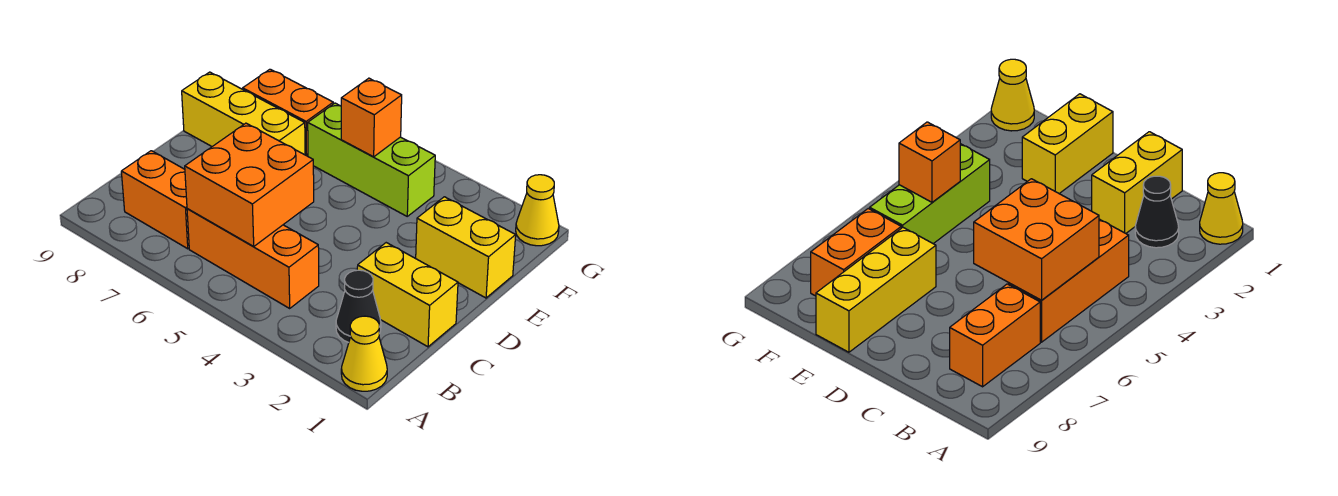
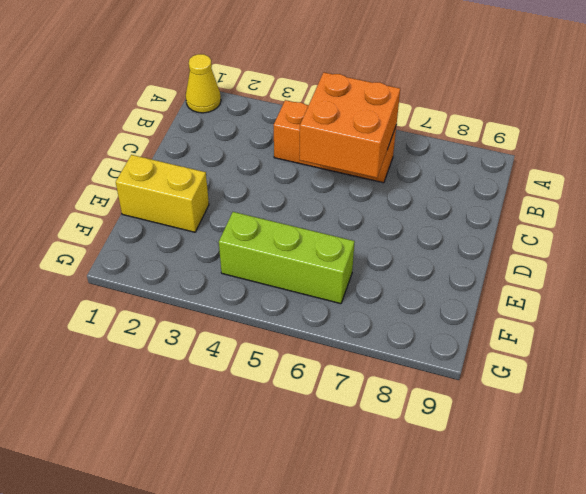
none -> black 1x1 cone [336,270,381,342]
none -> orange 1x2 brick [121,151,189,249]
none -> yellow 1x2 brick [357,243,458,347]

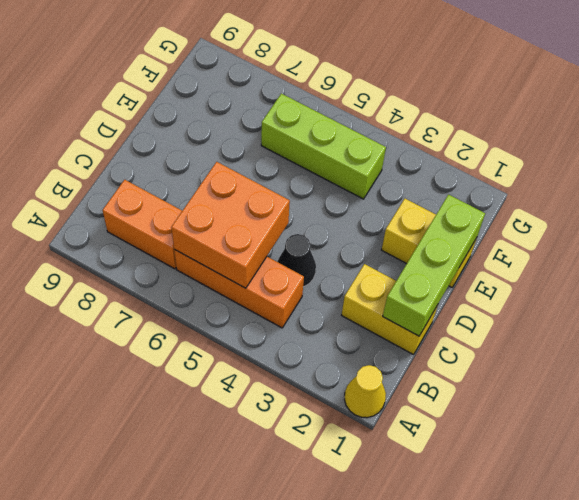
lime 1x3 brick [383,195,485,336] -> none
black 1x1 cone [278,234,316,287] -> black 1x1 cone moved to [336,270,381,342]
none -> yellow 1x3 brick [182,72,305,155]
none -> orange 1x2 brick [243,69,333,156]
none -> yellow 1x1 cone [516,175,559,246]

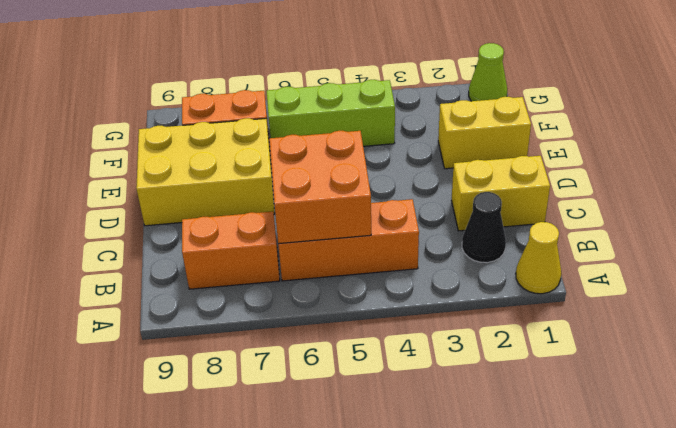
yellow 2x3 brick [136,118,275,226] -> yellow 1x3 brick [182,72,305,155]
lime 1x1 cone [469,43,507,101] -> yellow 1x1 cone [516,175,559,246]
none -> orange 1x1 brick [341,78,402,157]

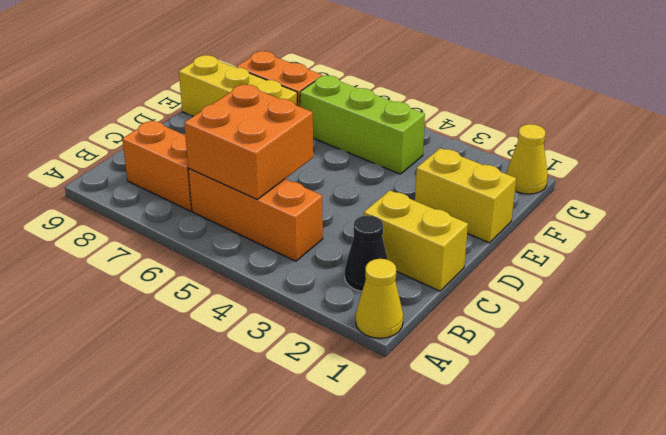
none -> orange 1x1 brick [341,78,402,157]

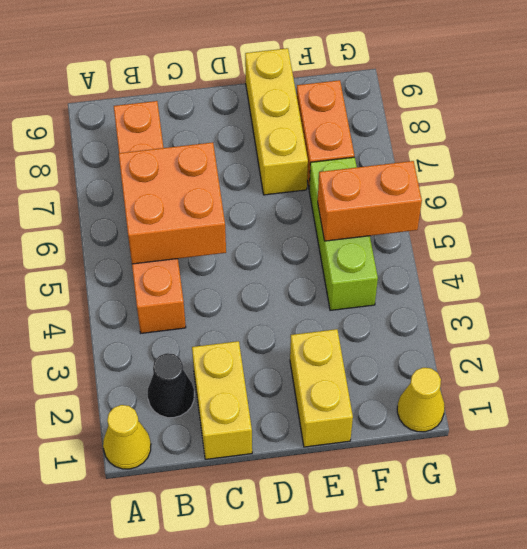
orange 1x2 brick [318,161,422,241] -> orange 1x1 brick [341,78,402,157]

